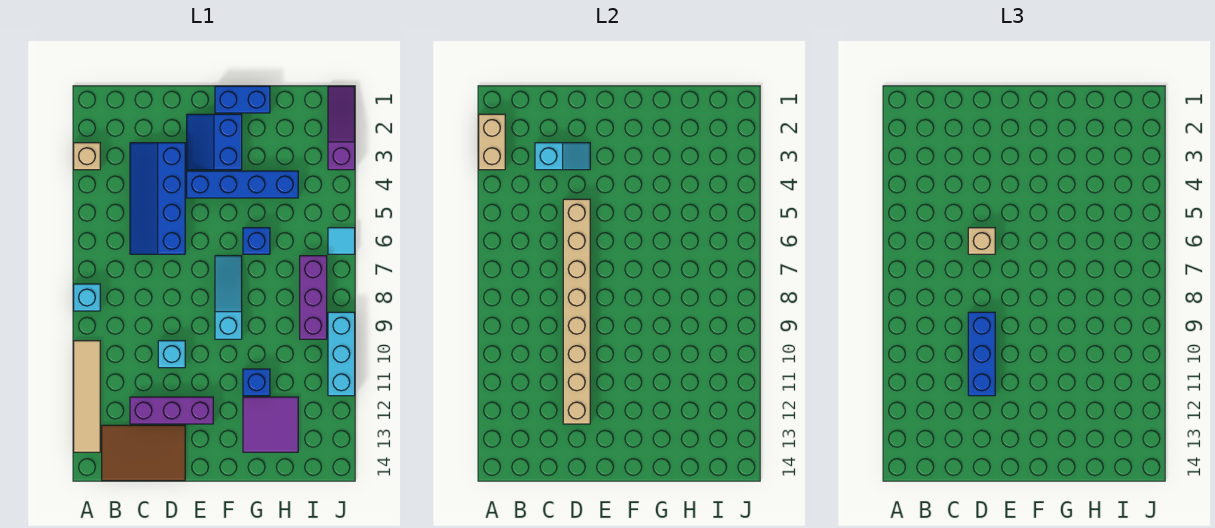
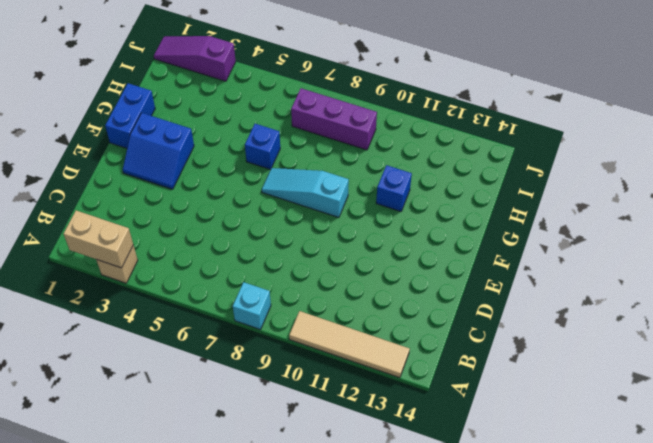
none -> brown 2x3 tile [102,425,185,481]
none -> blue 2x4 slope [130,143,185,254]
none -> purple 1x3 brick [130,397,213,424]

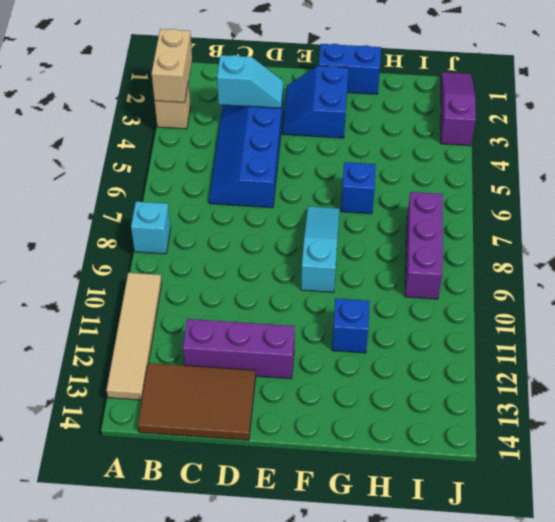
none -> cyan 1x1 brick [158,341,185,368]
none -> blue 1x4 brick [187,171,298,198]
none -> purple 2x2 tile [243,397,298,452]

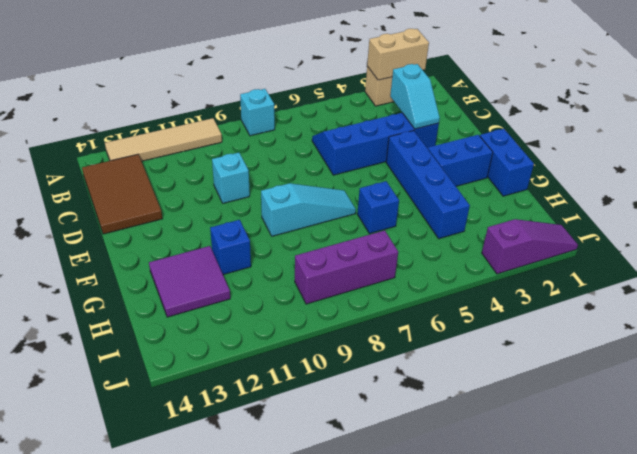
none -> purple 1x3 brick [130,397,213,424]
none -> cyan 1x1 tile [328,228,355,254]
none -> cyan 1x3 brick [328,312,355,396]

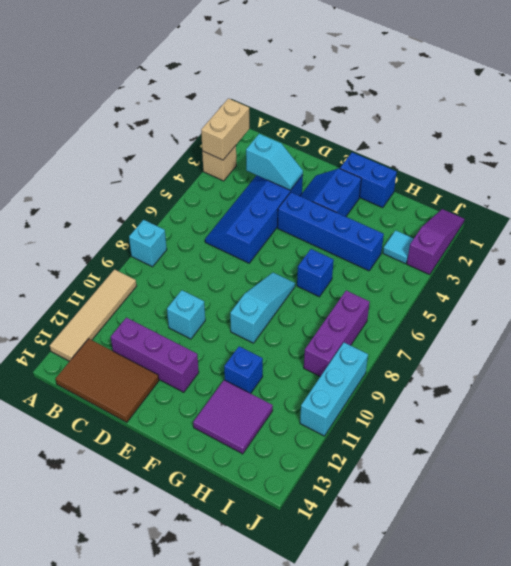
cyan 1x1 tile [383,230,414,264] -> cyan 1x1 tile moved to [328,228,355,254]
none -> tan 1x8 brick [563,199,590,424]
none -> tan 1x1 brick [968,228,995,254]
none -> blue 1x3 brick [968,312,995,396]

